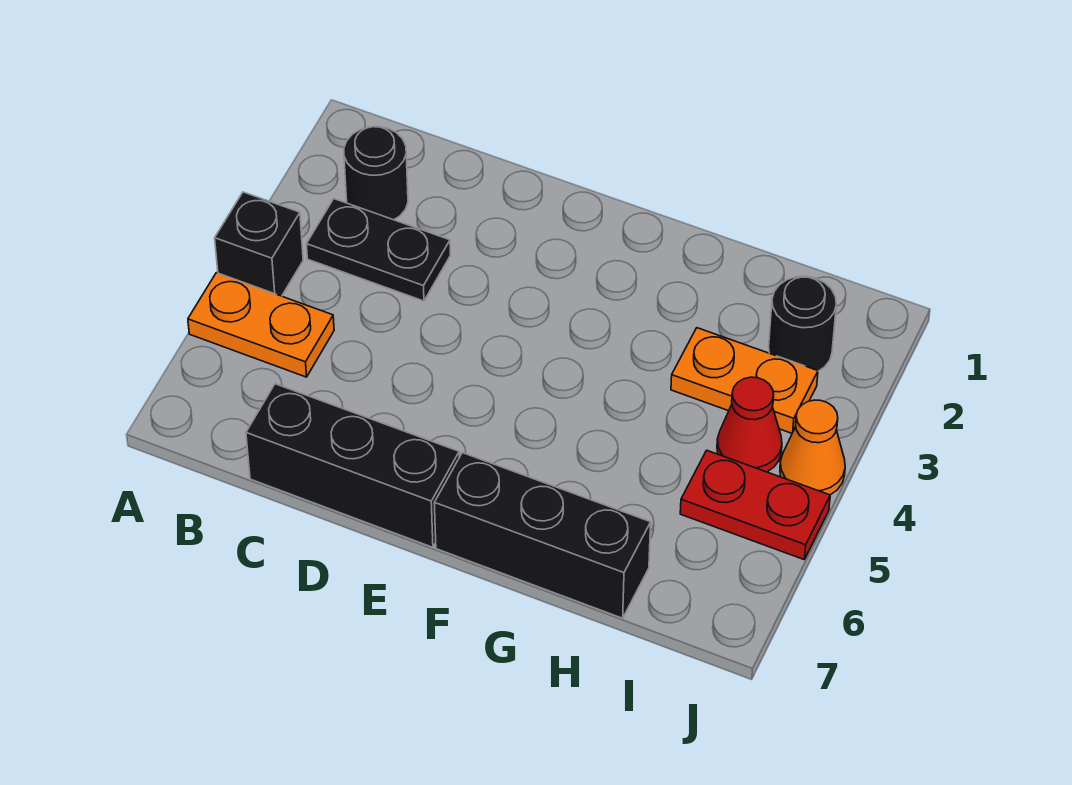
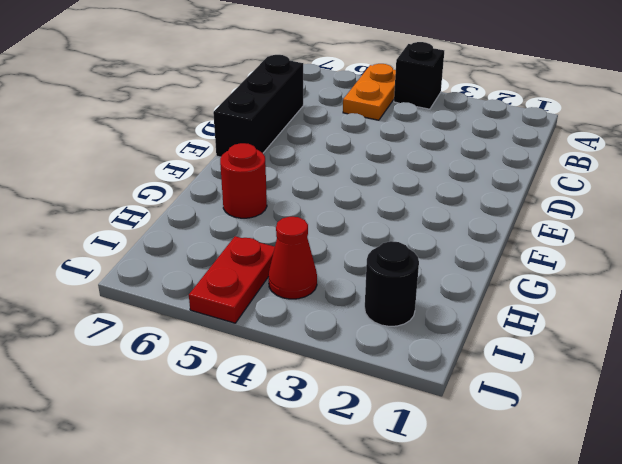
red 1x1 round brick [220,143,267,218] -> none
none -> black 1x1 round brick [344,127,408,220]
none -> black 1x2 plate [306,199,450,301]

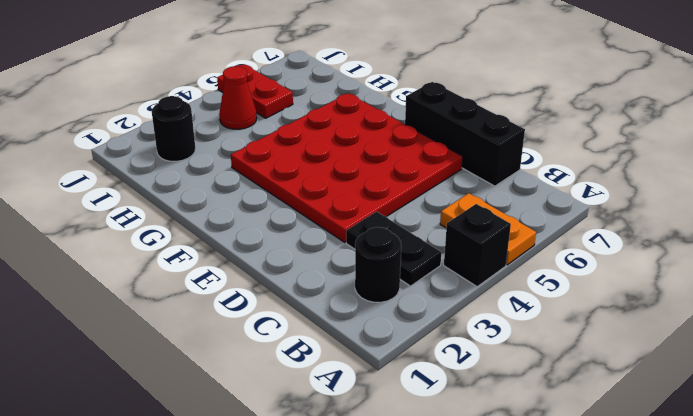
red 4x4 plate [231,93,463,242] -> none
none -> black 1x3 brick [434,453,651,618]
none -> orange 1x2 plate [671,328,818,433]

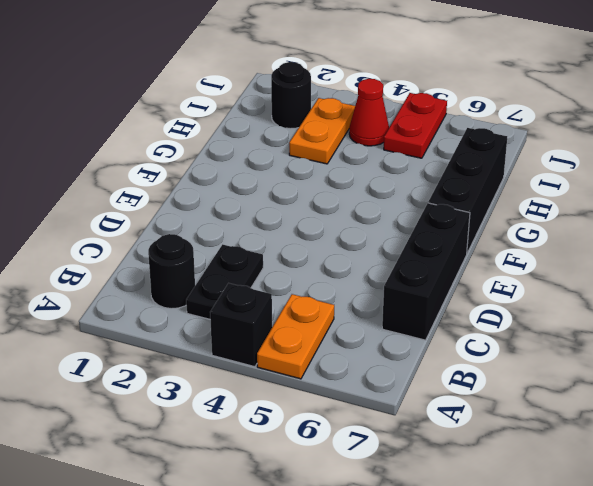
none -> orange 1x1 cone [780,400,845,495]

